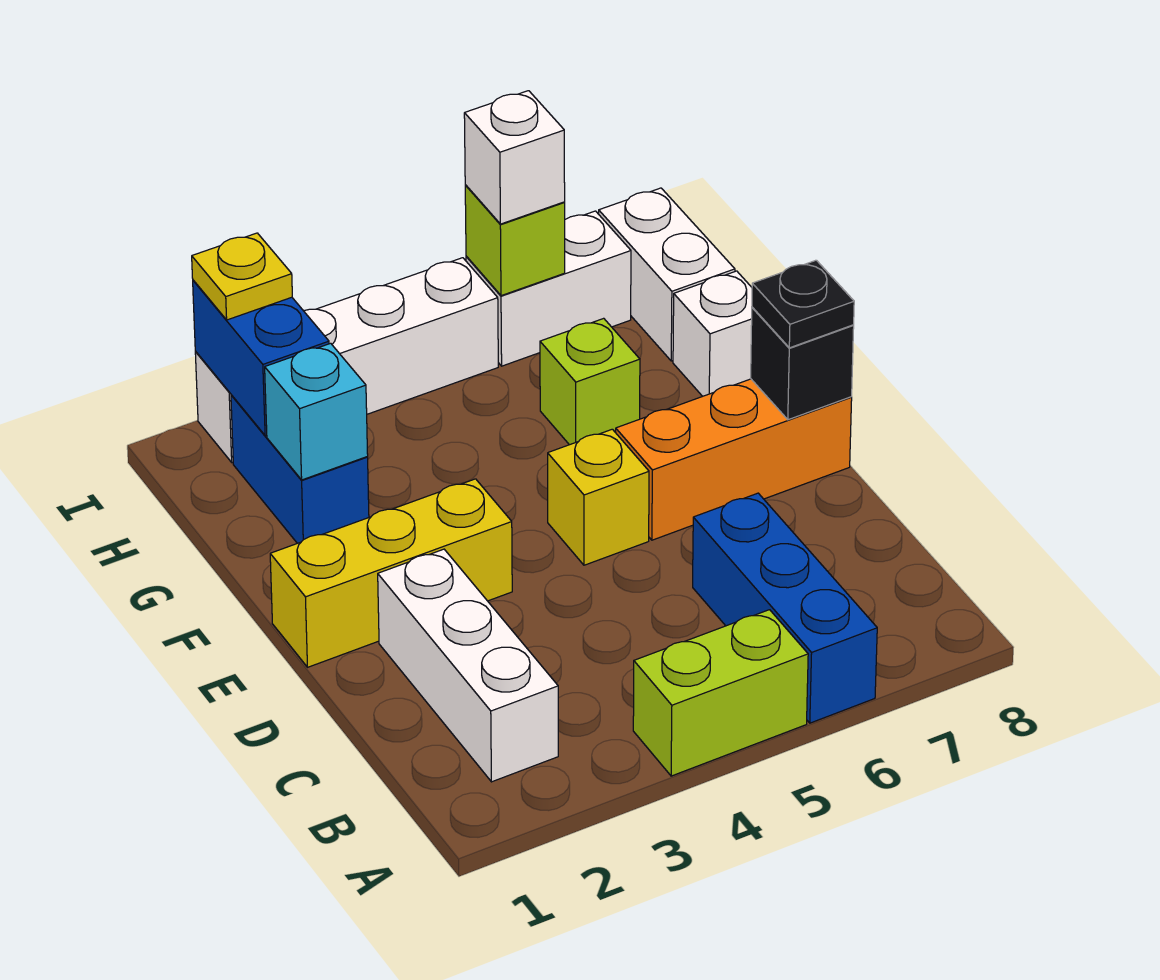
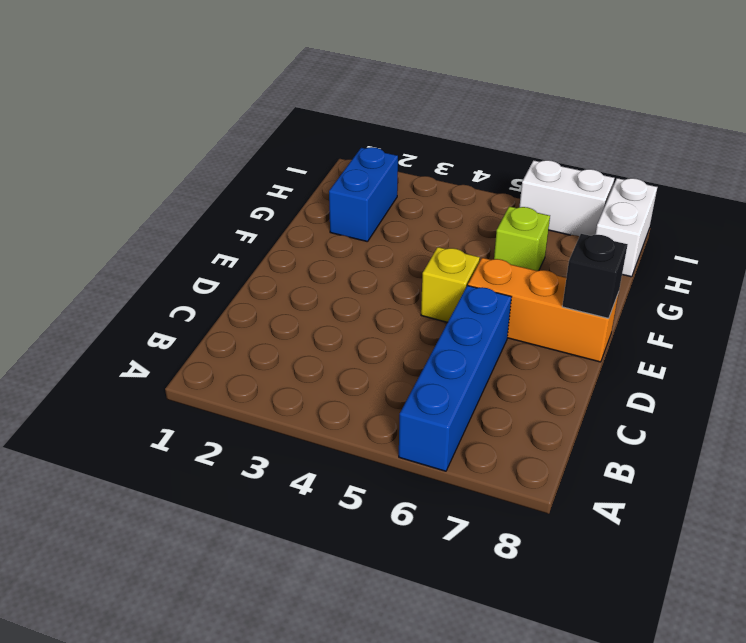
blue 1x4 brick [399,286,511,471] -> blue 1x3 brick [693,493,877,723]
none -> lime 1x2 brick [633,610,808,776]
none -> white 1x3 brick [378,549,558,782]
none -> yellow 1x3 brick [270,479,512,667]

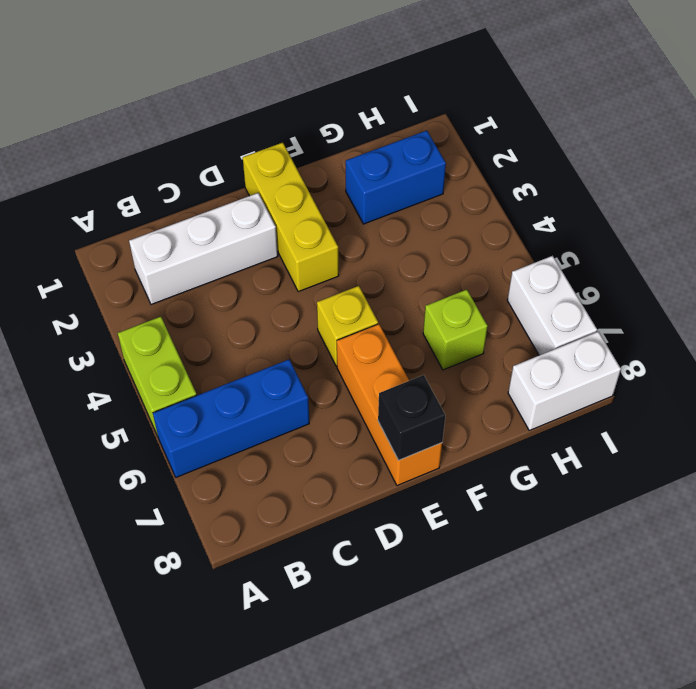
none -> white 1x1 brick [673,271,752,396]
none -> white 1x4 brick [195,258,498,463]
none -> cyan 1x1 brick [265,343,368,480]

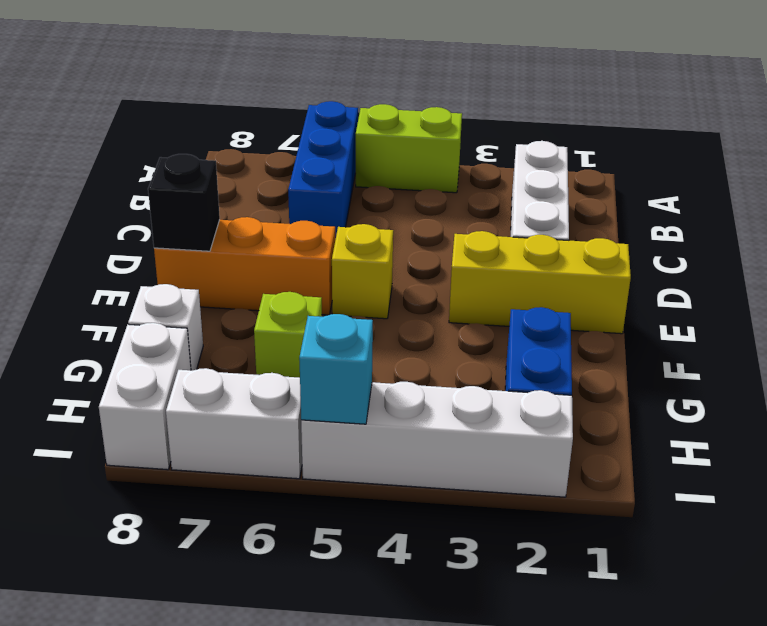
cyan 1x1 brick [299,314,373,424] -> cyan 1x1 brick moved to [265,343,368,480]
none -> blue 1x2 brick [193,280,329,436]
none -> lime 1x1 brick [465,185,565,296]
none -> black 1x1 plate [752,260,854,348]

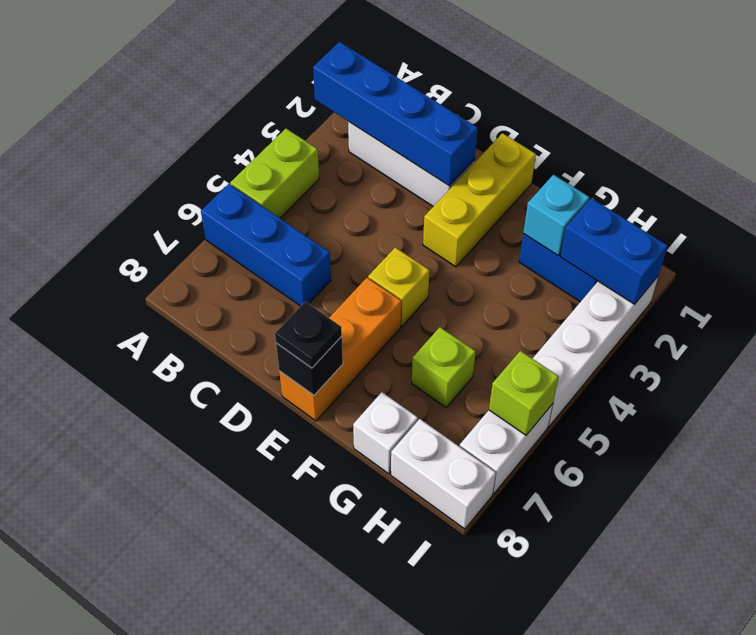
blue 1x4 brick [313,42,478,186] -> none
none -> yellow 1x1 plate [192,233,292,320]
none -> white 1x1 brick [464,91,565,224]

